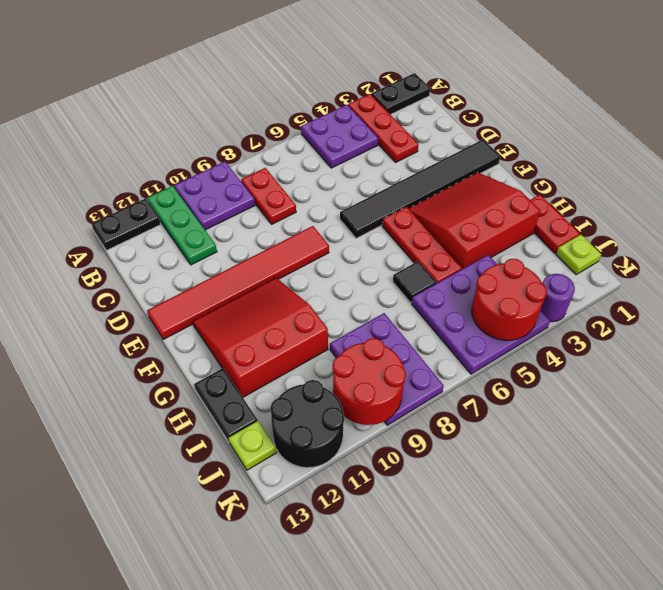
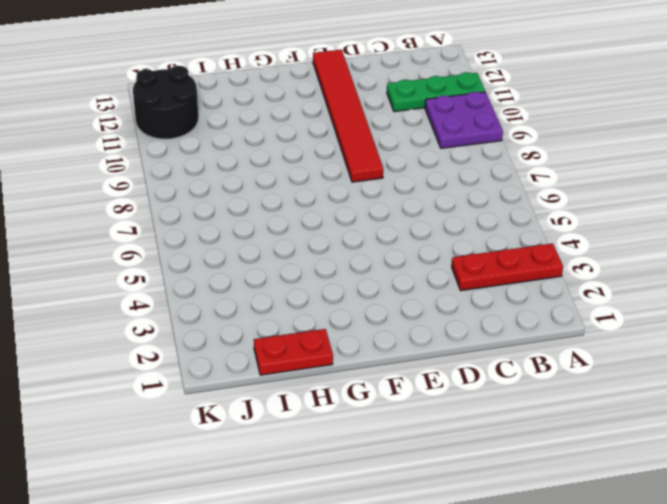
none -> black 1x2 plate [371,73,430,115]
none -> purple 2x2 plate [301,105,378,168]
none -> black 1x2 plate [92,198,161,250]

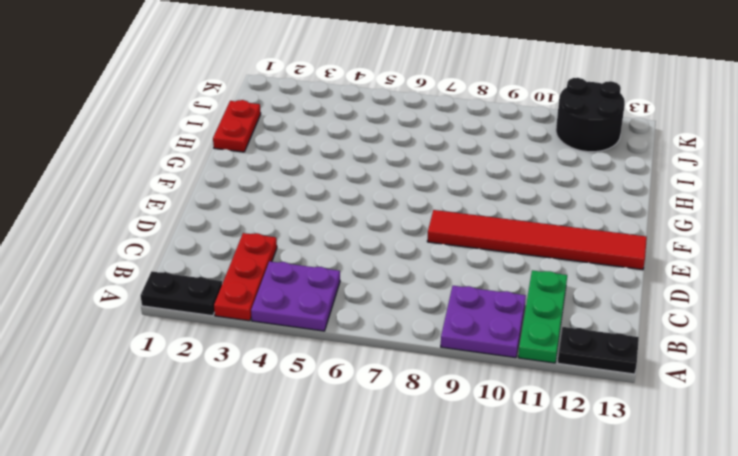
none -> red 1x2 plate [241,168,296,224]
none -> black 1x6 tile [340,139,500,238]
none -> red 3x3 slope [409,172,540,269]

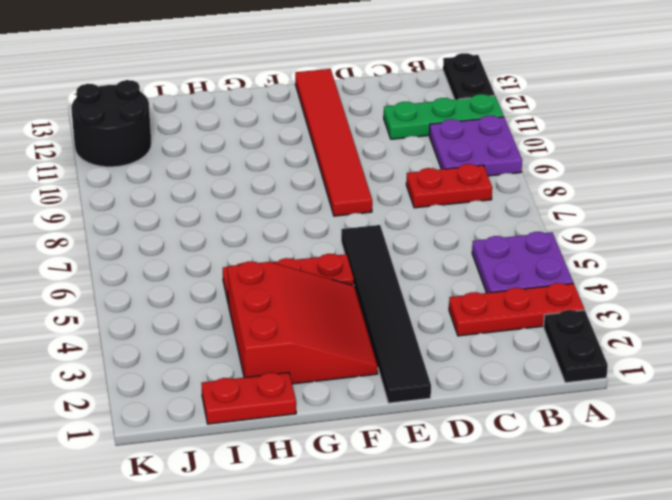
none -> red 3x3 slope [193,278,328,397]
none -> black 1x1 tile [393,262,436,303]
none -> black 1x2 plate [194,368,258,442]

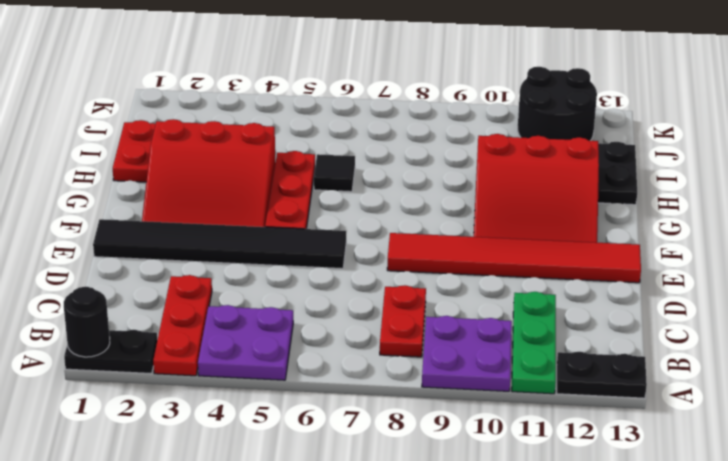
black 1x1 round brick [64,287,110,357] -> none
none -> purple 3x3 plate [412,255,550,374]
none -> purple 2x3 plate [330,313,444,425]
none -> lime 1x1 plate [556,235,601,274]

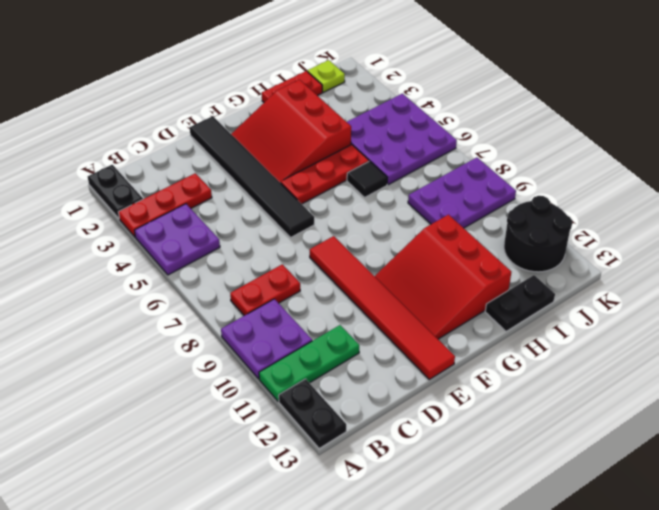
none -> lime 1x1 plate [229,421,277,470]
none -> purple 1x1 round brick [541,274,575,322]
none -> red 2x2 round brick [472,259,547,340]

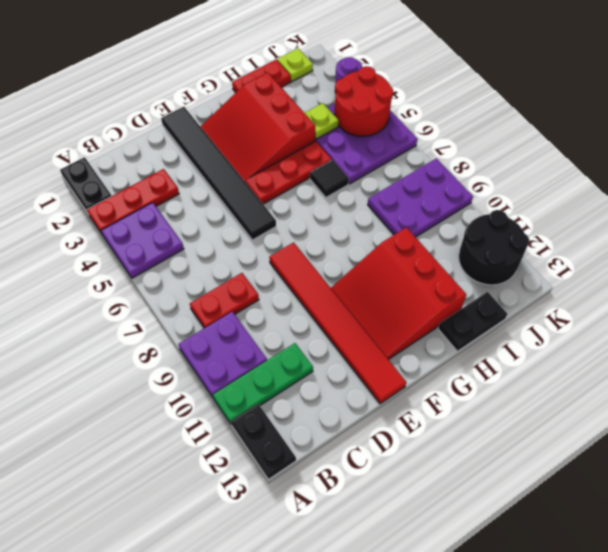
lime 1x1 plate [305,103,339,139] -> lime 1x1 plate moved to [229,421,277,470]
none -> red 2x2 round brick [333,338,406,425]

